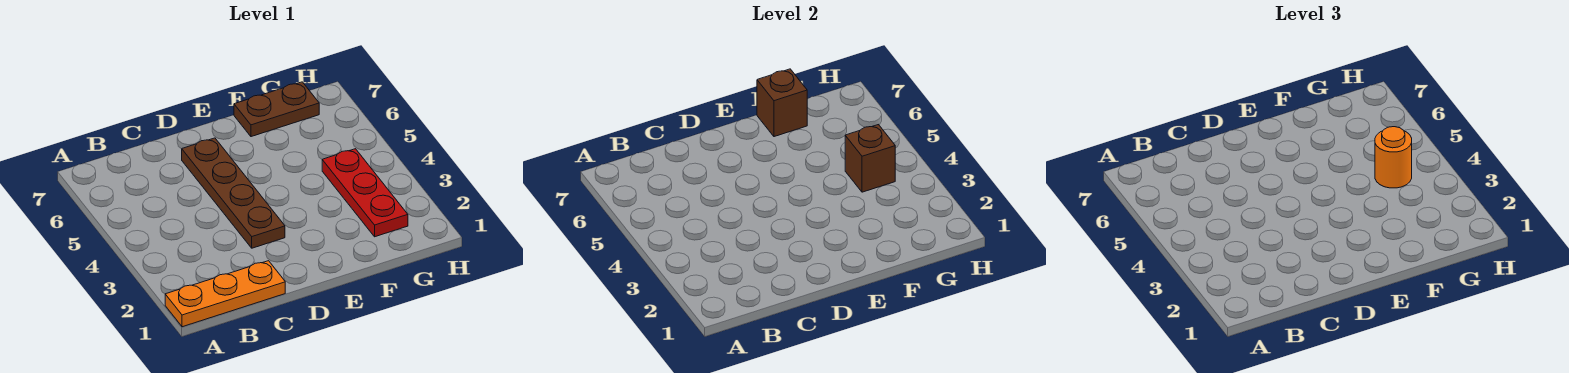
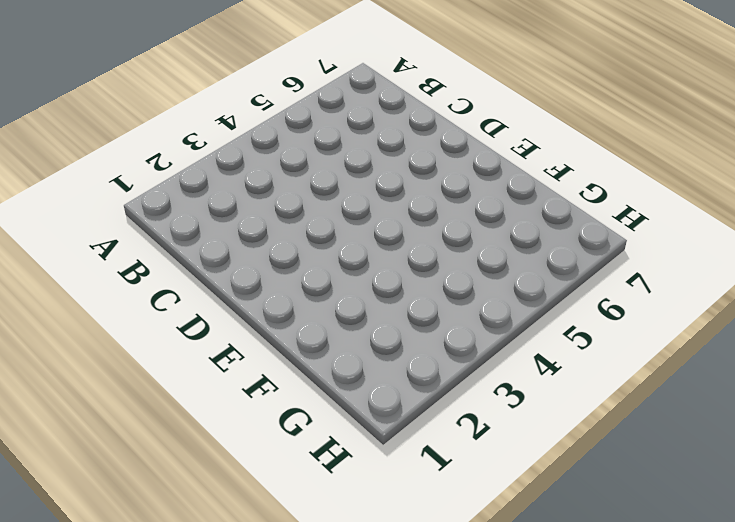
none -> orange 1x3 plate [165,261,285,327]
none -> brown 1x4 plate [182,138,285,248]

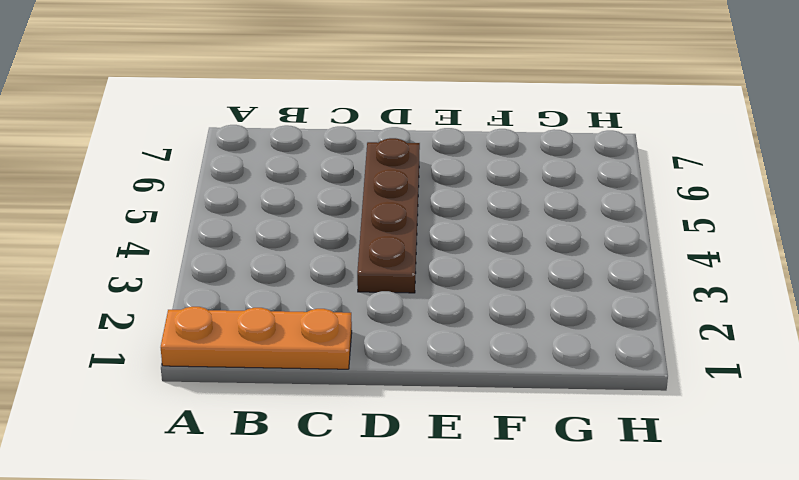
none -> brown 1x2 plate [234,82,319,137]
none -> red 1x3 plate [322,149,408,237]

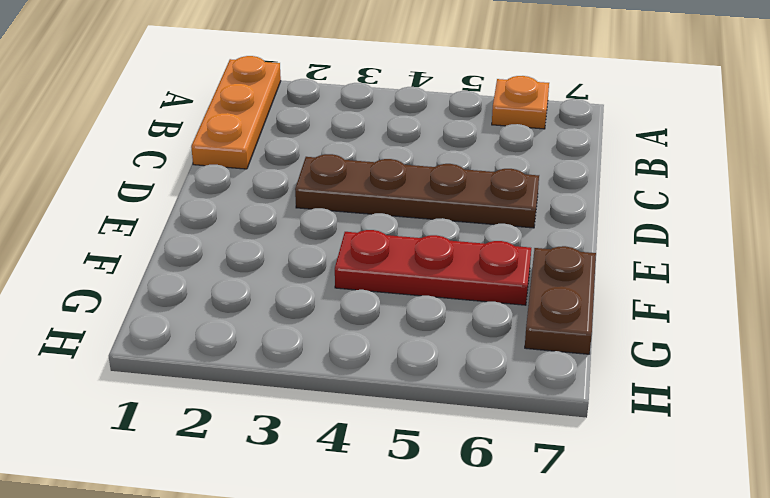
orange 1x1 plate [492,76,549,129] -> none
red 1x3 plate [335,230,531,305] -> red 1x3 plate moved to [322,149,408,237]
none -> brown 1x1 brick [757,69,807,137]
none -> brown 1x1 brick [845,125,895,192]

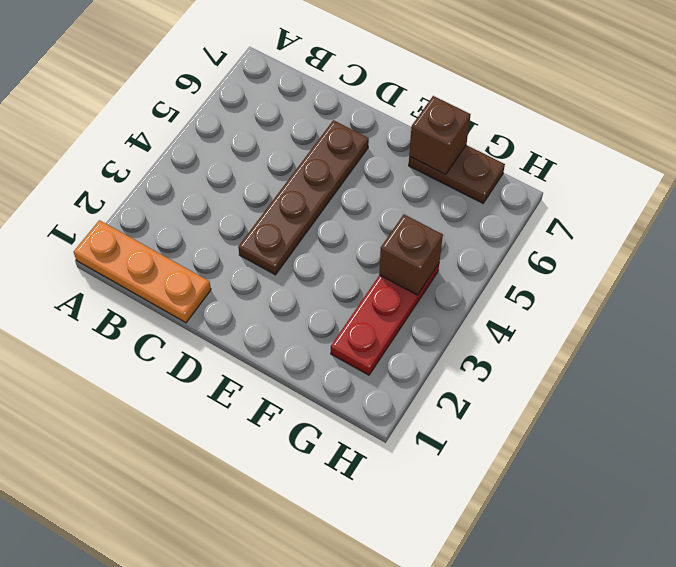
none -> orange 1x1 round brick [1375,127,1412,188]

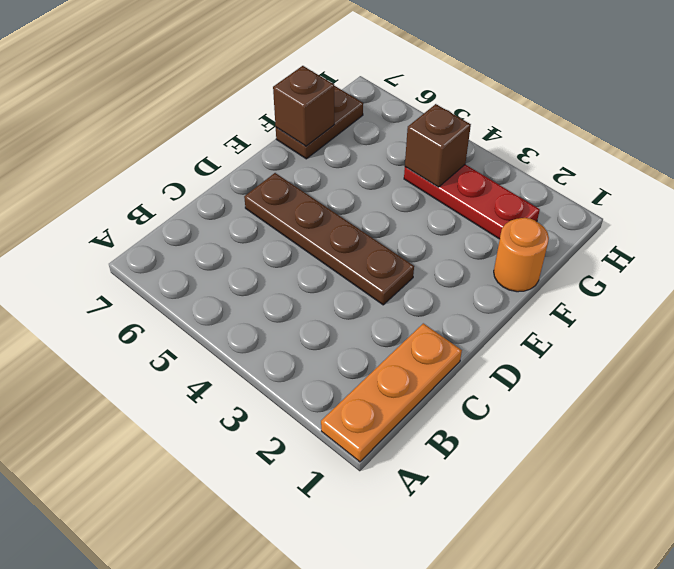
orange 1x1 round brick [494,218,549,292] -> orange 1x1 round brick moved to [1375,127,1412,188]

